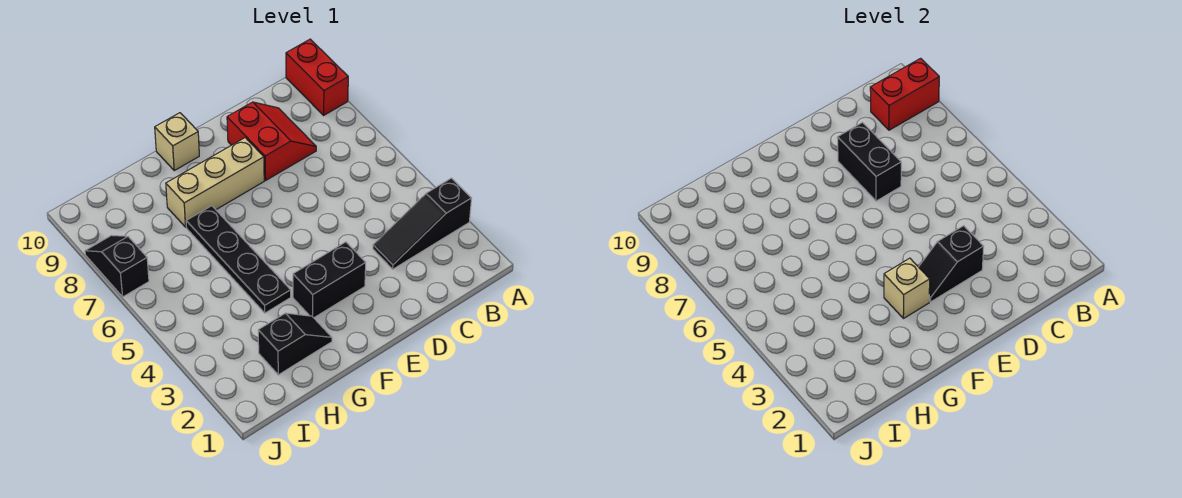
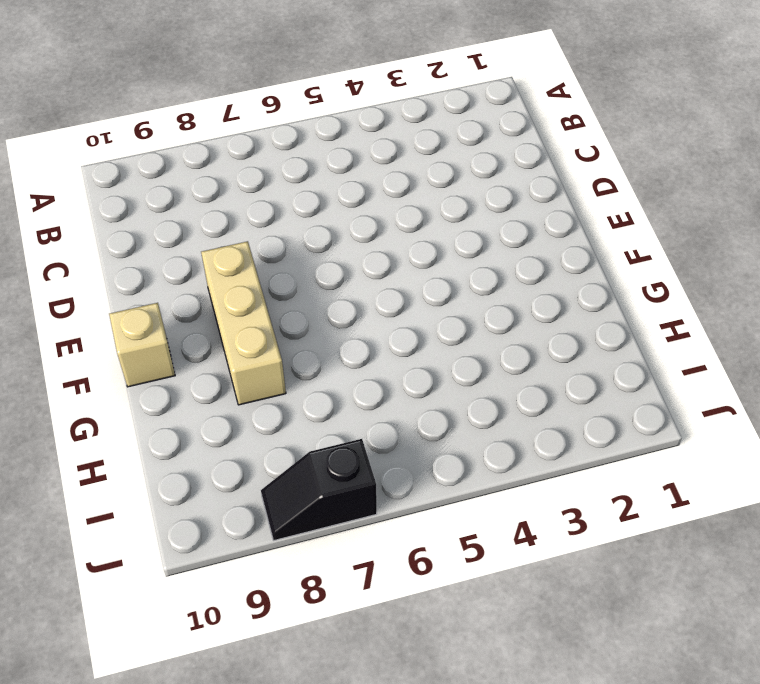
none -> black 1x3 slope [373,178,472,269]
none -> red 1x2 brick [286,39,348,115]
none -> red 2x2 slope [227,102,316,180]

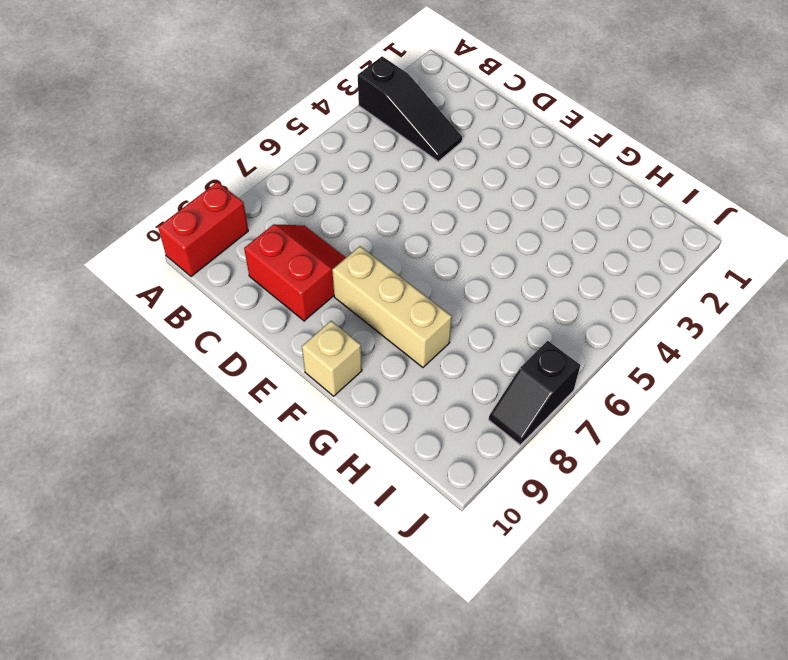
red 2x2 slope [244,224,346,321] -> red 2x2 slope turned to [227,102,316,180]
none -> black 1x2 brick [293,242,366,318]
none -> black 1x2 slope [258,313,332,375]
none -> black 1x4 plate [186,206,291,313]

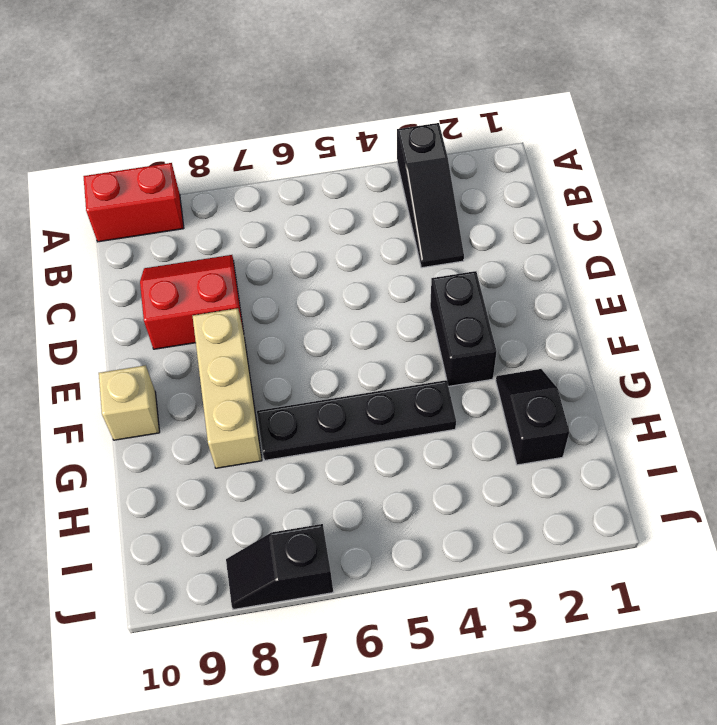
none -> red 1x2 brick [870,58,939,130]
none -> black 1x2 slope [919,226,984,302]
none -> black 1x2 brick [837,123,901,201]

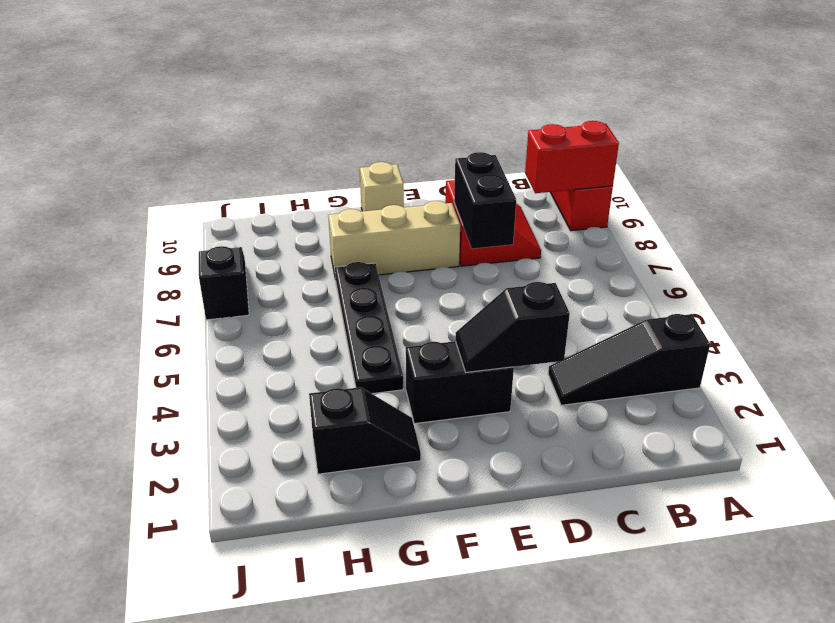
none -> tan 1x1 brick [884,258,930,319]

